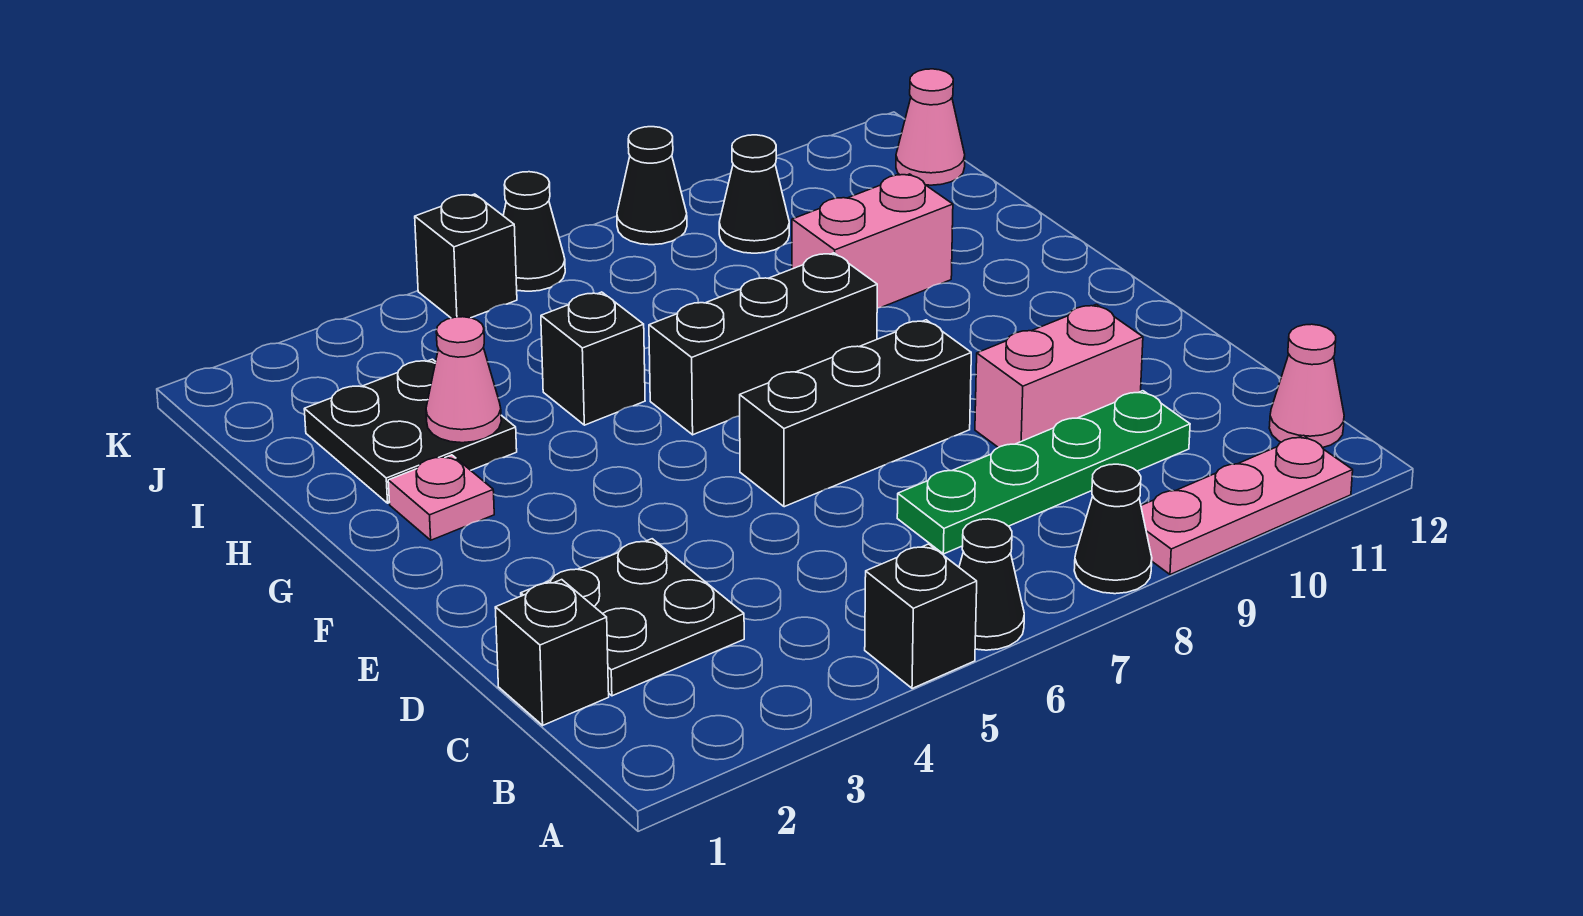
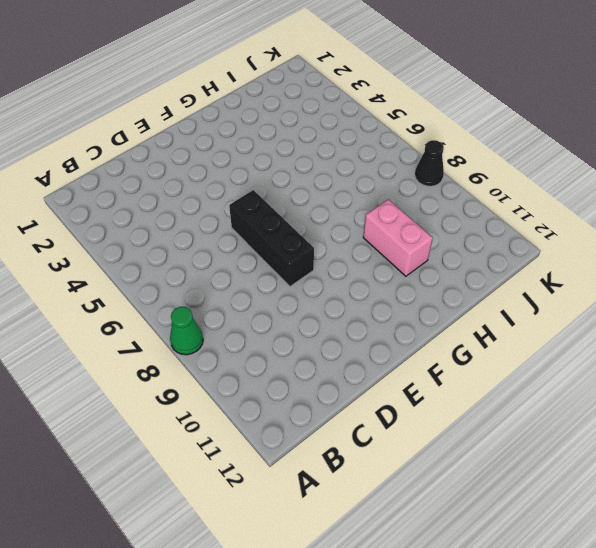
green 1x1 cone [170,307,203,355] -> black 1x1 cone [1074,464,1152,594]
none -> black 1x1 brick [865,544,977,688]
none -> black 1x1 cone [959,519,1024,650]
none -> pink 1x3 plate [1141,435,1353,575]

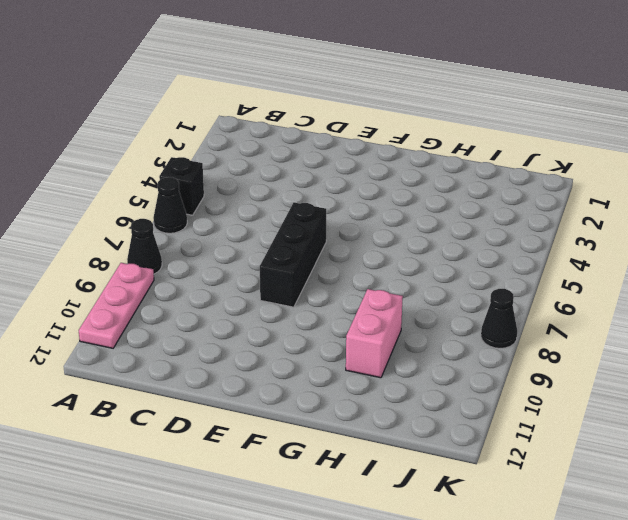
none -> pink 1x1 cone [1269,324,1344,448]
none -> black 1x1 brick [495,580,609,725]
none -> black 2x2 plate [521,539,744,696]

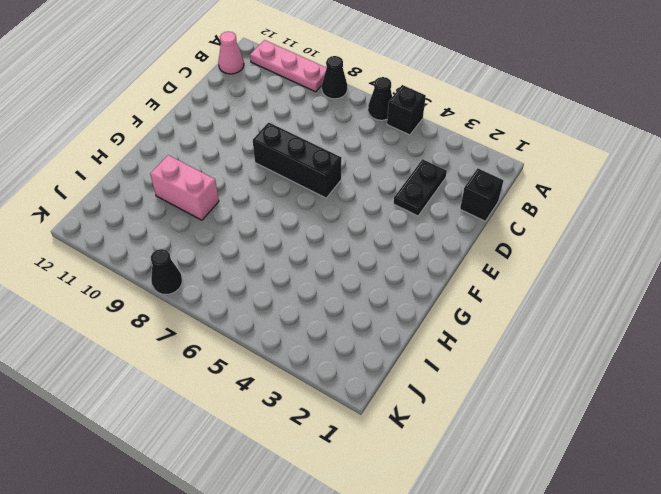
black 1x2 plate [394,159,447,216] -> black 2x2 plate [521,539,744,696]
none -> green 1x4 plate [897,391,1190,554]
none -> pink 1x2 brick [975,304,1143,448]
none -> pink 1x1 plate [388,455,494,540]

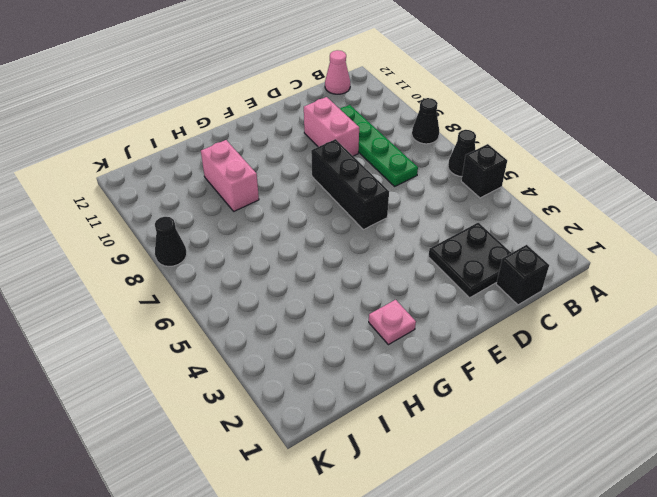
none -> pink 1x3 plate [1141,435,1353,575]
none -> black 1x3 brick [649,253,877,435]
none -> black 2x2 plate [304,359,517,503]

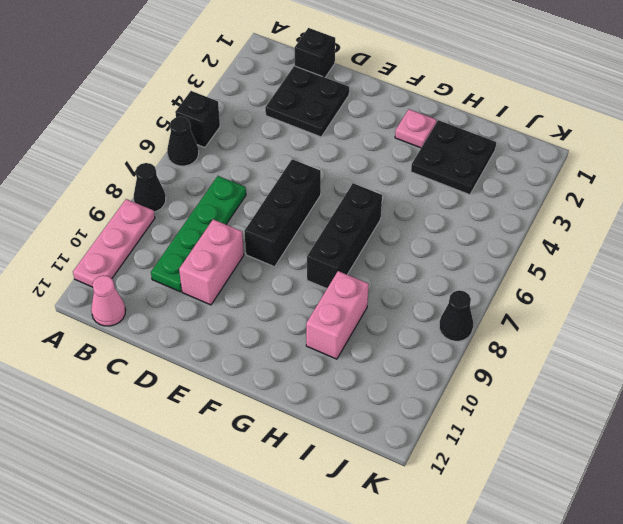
none -> black 1x1 brick [541,292,645,425]
none -> black 1x1 cone [719,135,789,253]
none -> pink 1x1 cone [896,69,965,185]

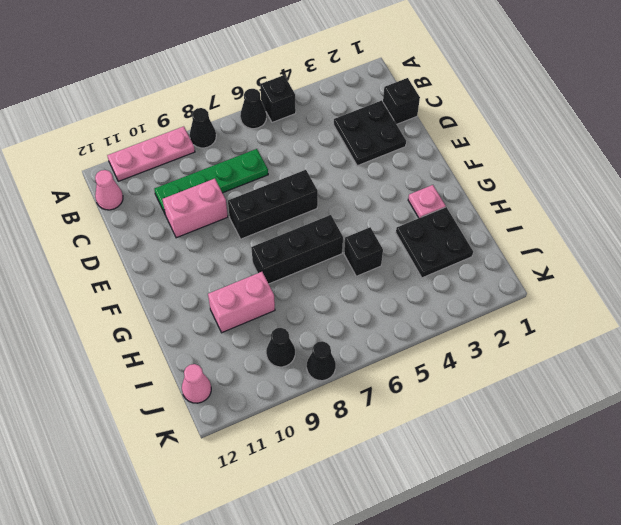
none -> black 1x1 brick [415,194,517,318]
none -> black 1x1 cone [503,172,565,291]
none -> pink 1x1 cone [426,317,501,443]

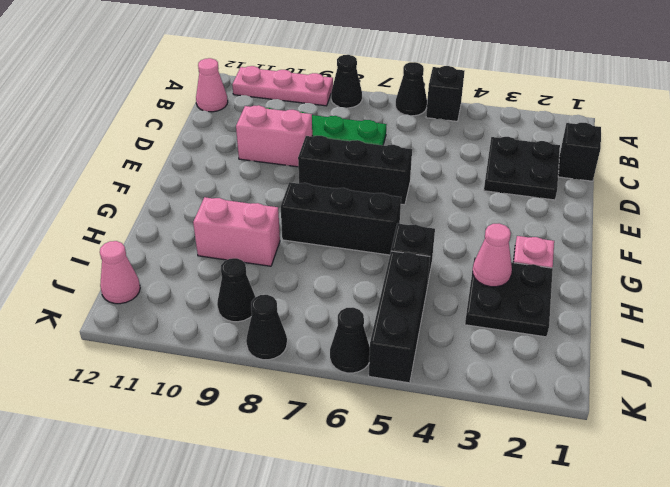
black 1x3 brick [369,251,430,383] -> black 1x1 brick [415,194,517,318]

